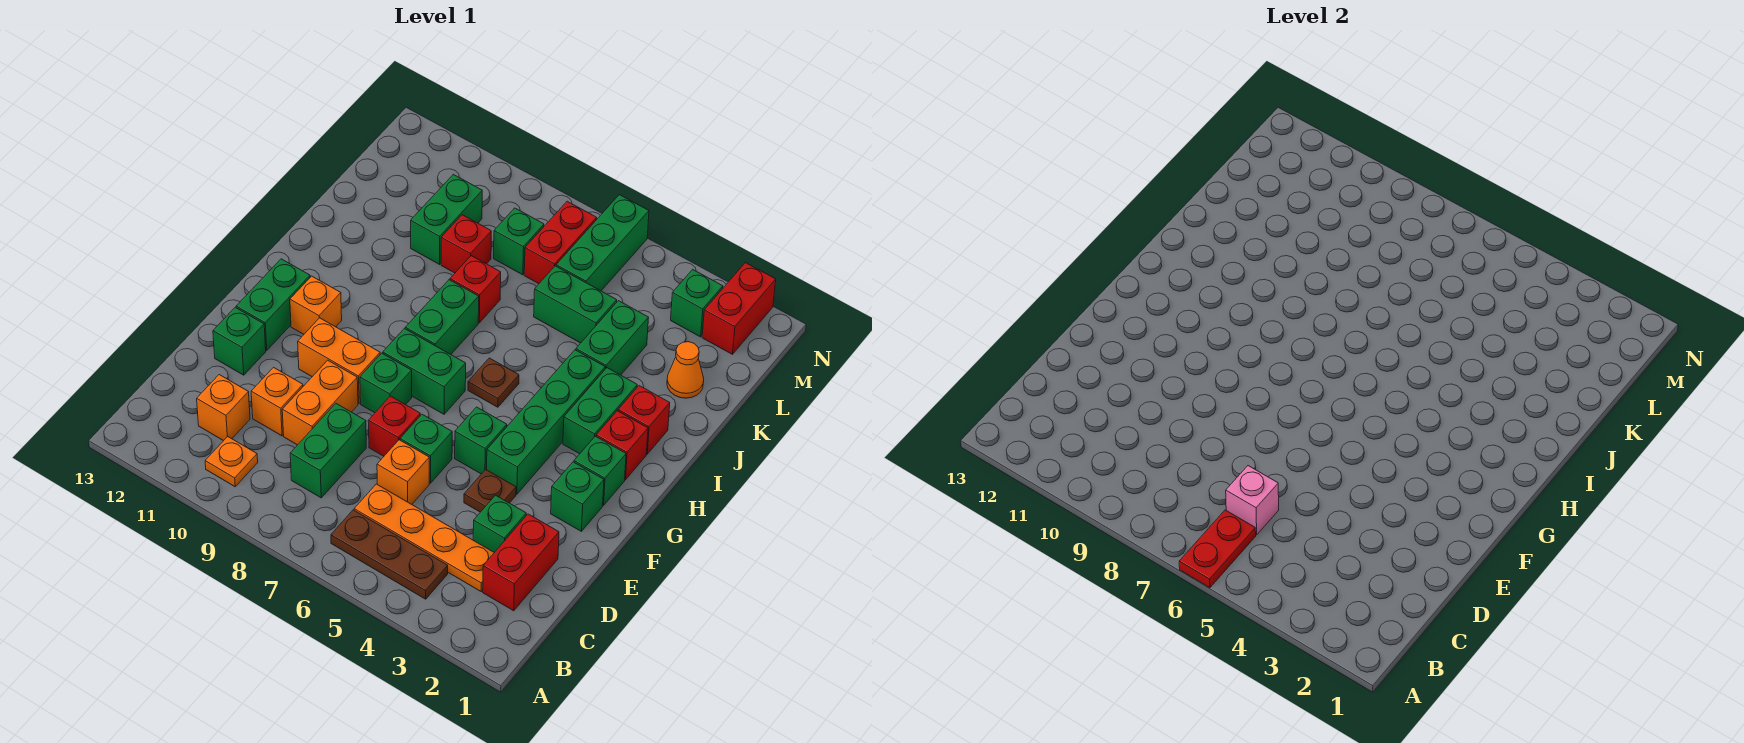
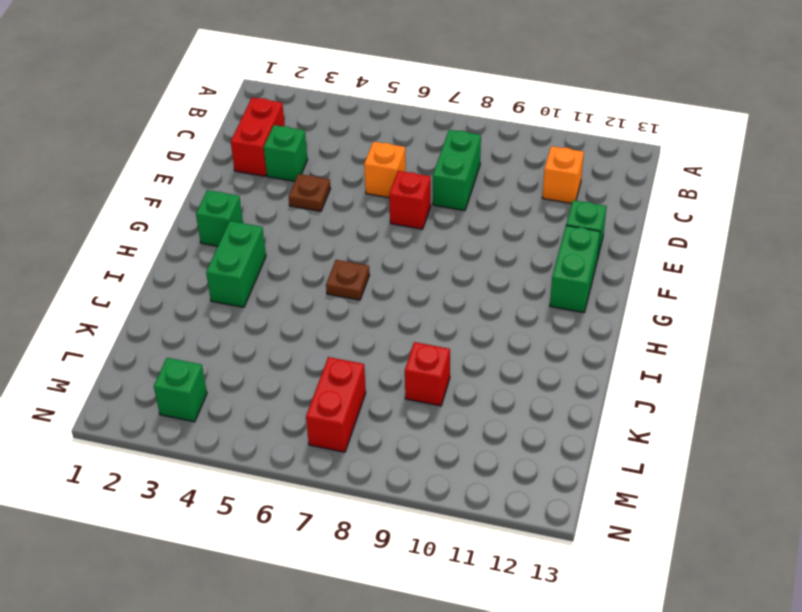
none -> brown 1x3 plate [331,510,448,599]
none -> orange 1x1 plate [205,437,258,487]
none -> orange 1x4 plate [354,484,494,591]
none -> orange 1x2 brick [282,360,358,445]

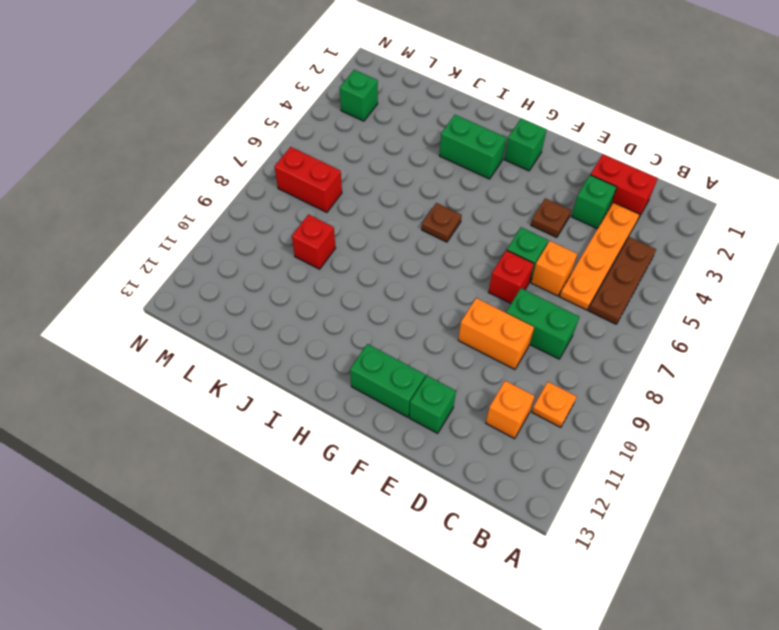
none -> orange 1x1 brick [251,367,303,436]
none -> green 1x1 brick [551,462,604,531]
none -> green 1x4 brick [487,350,605,494]
none -> green 1x1 brick [455,407,507,474]

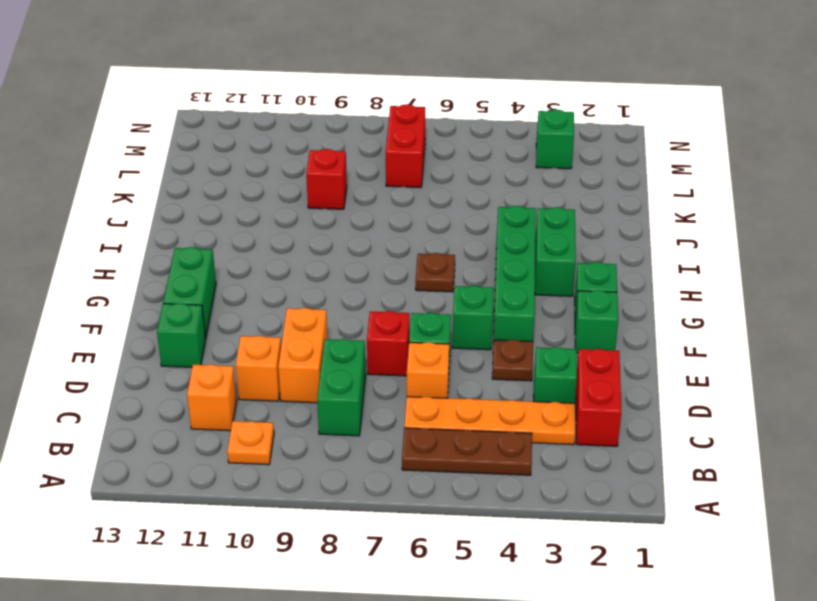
none -> green 1x1 brick [360,353,412,413]
none -> orange 1x2 brick [298,318,380,403]
none -> green 1x2 brick [383,329,466,414]
none -> orange 1x1 brick [290,276,342,334]

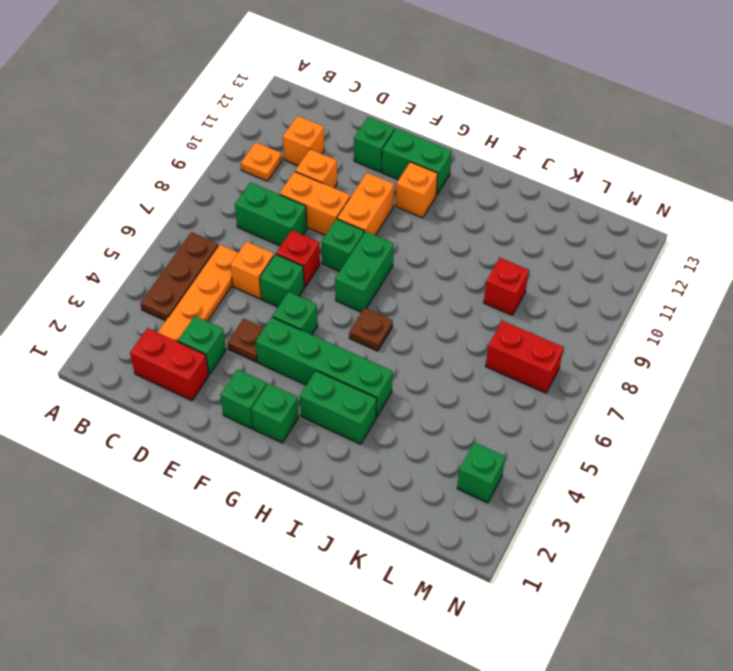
none -> red 1x1 brick [596,411,648,480]
none -> green 1x2 brick [405,280,479,354]
none -> red 1x1 brick [618,386,670,454]
none -> green 1x2 brick [576,301,649,375]

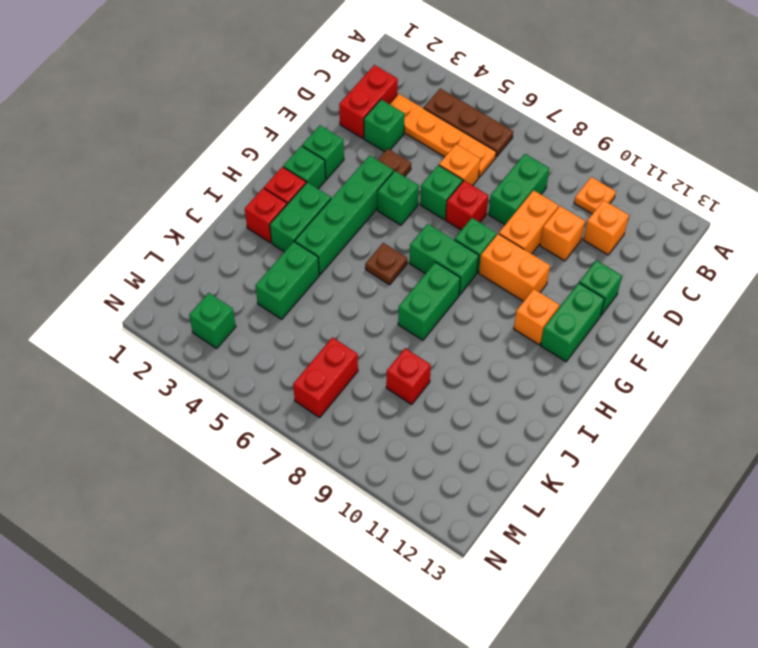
none -> red 1x1 brick [450,256,501,323]
none -> orange 1x1 cone [667,342,704,398]
none -> green 1x2 brick [534,266,617,343]
none -> green 1x2 brick [411,174,482,264]

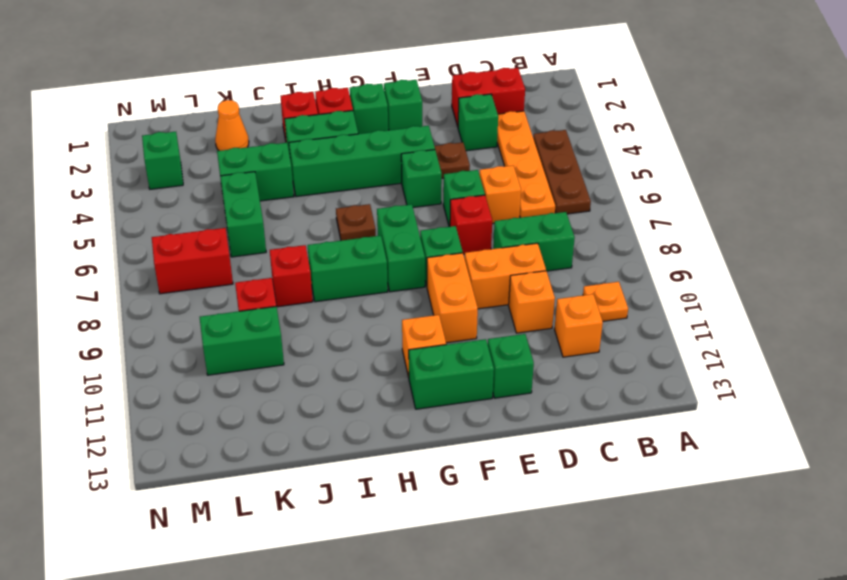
none -> green 1x3 brick [556,195,649,291]
none -> green 1x1 brick [494,208,544,275]
none -> red 1x2 brick [702,263,776,354]
none -> red 1x2 plate [1179,510,1256,588]

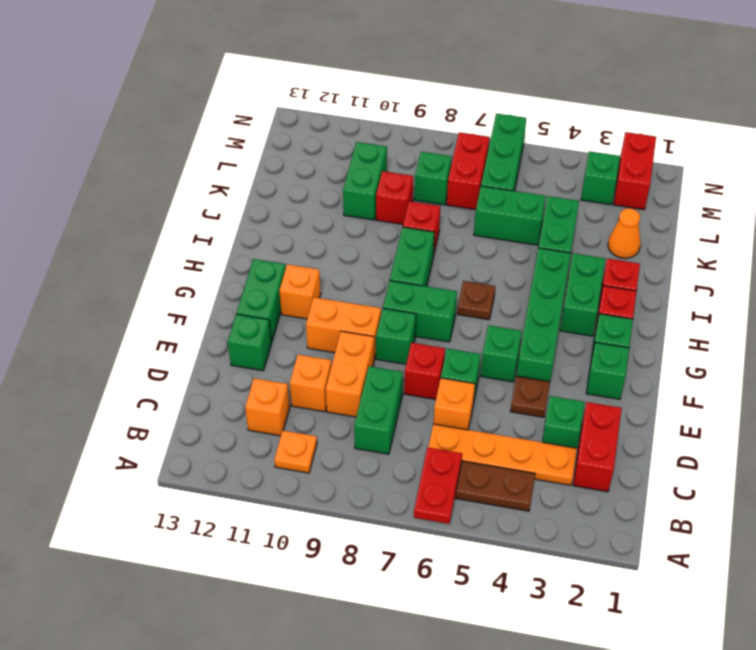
none -> pink 1x1 brick [1226,466,1279,535]

